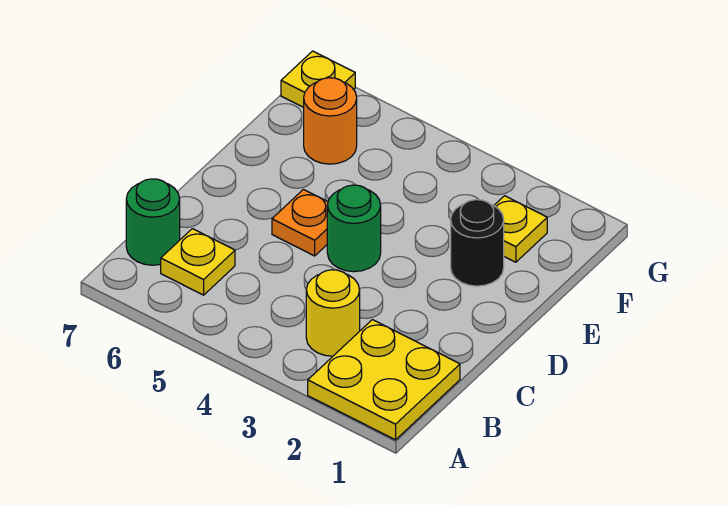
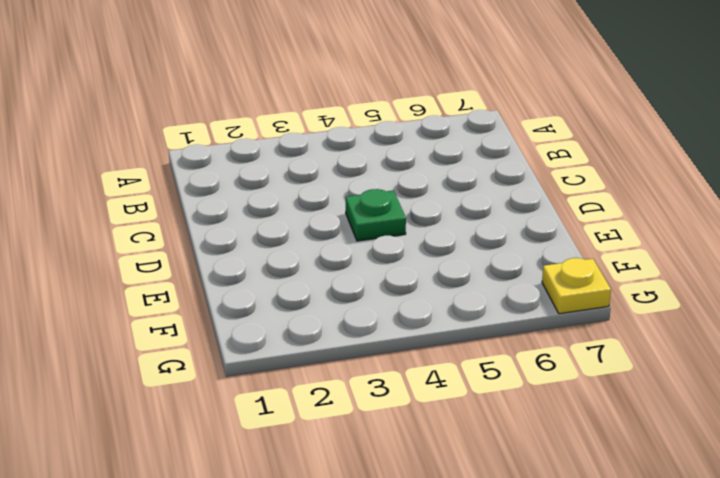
green 1x1 plate [346,189,406,241] -> green 1x1 round brick [327,185,381,272]
none -> yellow 2x2 plate [308,320,460,440]
none -> yellow 1x1 round brick [306,270,360,356]

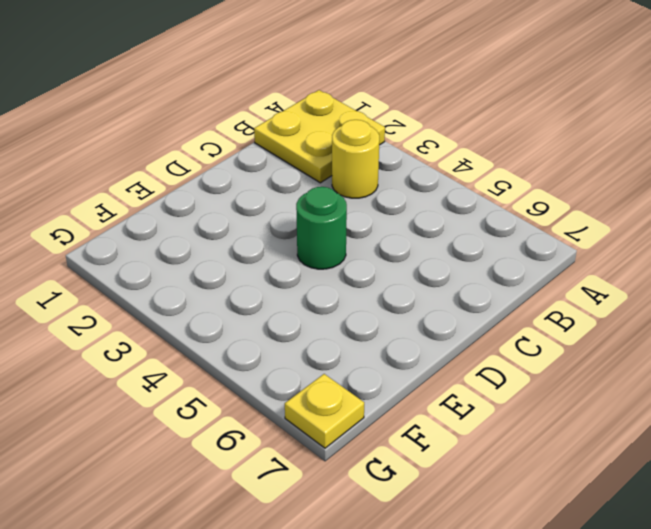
none -> yellow 1x1 plate [161,229,235,295]
none -> green 1x1 round brick [126,179,180,265]

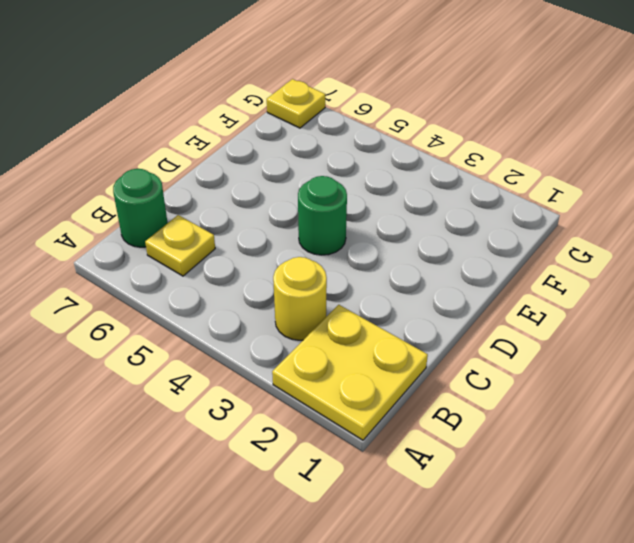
none -> orange 1x1 plate [272,190,328,256]
none -> black 1x1 round brick [451,200,504,286]

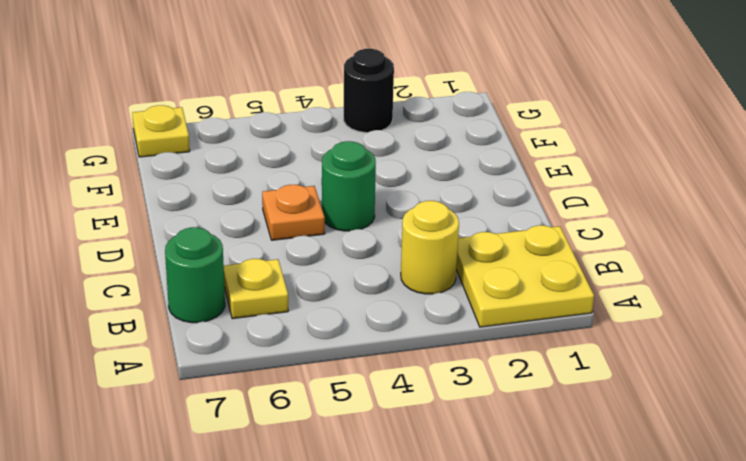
black 1x1 round brick [344,49,394,133] -> black 1x1 round brick moved to [451,200,504,286]
none -> yellow 1x1 plate [494,196,547,262]
none -> orange 1x1 round brick [304,78,357,164]

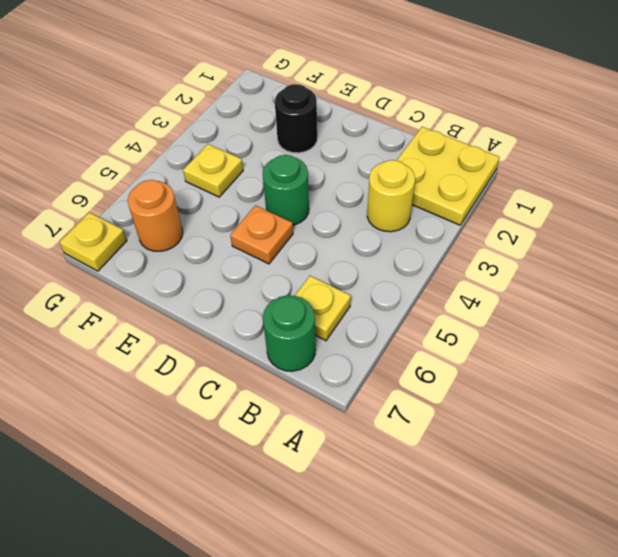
yellow 1x1 plate [183,144,243,197] -> yellow 1x1 plate moved to [494,196,547,262]

